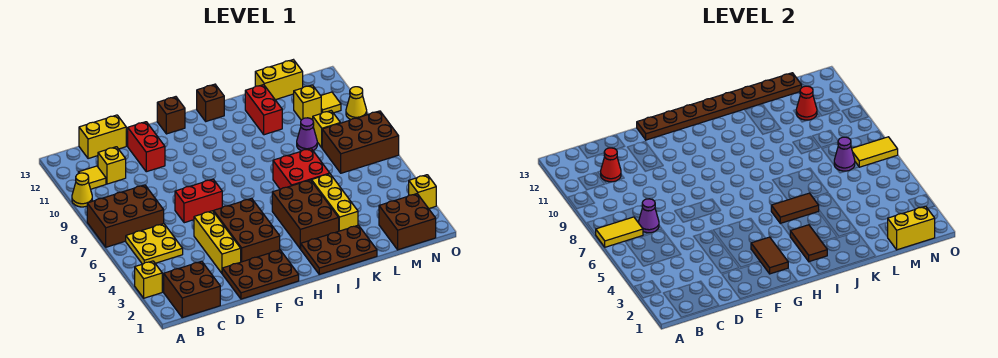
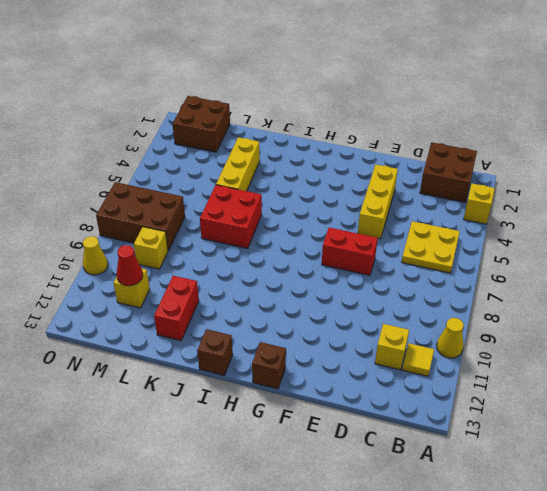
none -> brown 2x3 brick [87,185,164,247]
none -> yellow 1x2 brick [79,115,126,159]
none -> brown 2x3 plate [222,250,299,299]
none -> red 1x2 brick [128,122,165,172]

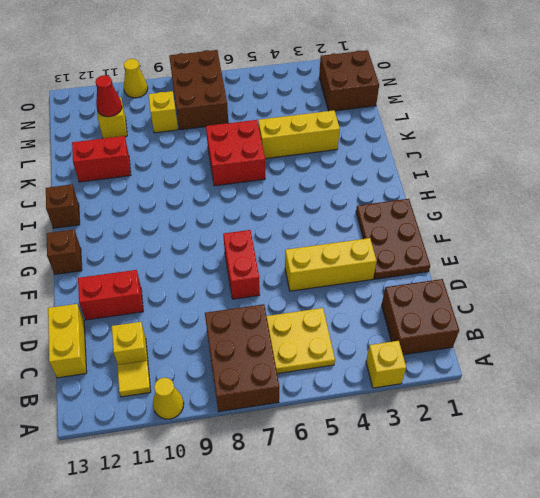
none -> brown 2x3 brick [214,198,280,262]
none -> brown 2x3 plate [301,225,377,275]
none -> brown 2x3 brick [272,180,339,249]
none -> purple 1x1 cone [297,118,317,151]

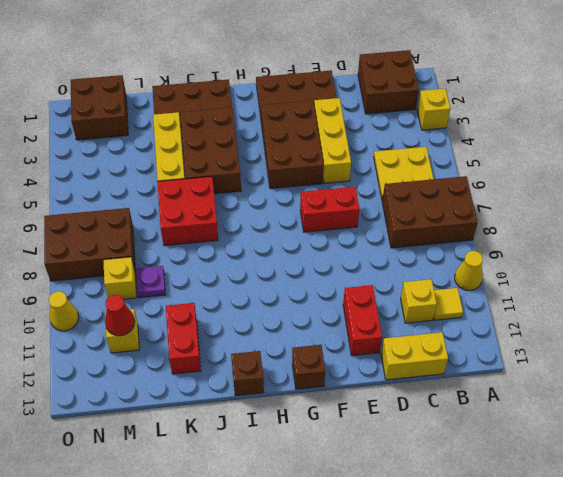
purple 1x1 plate [136,266,166,298] -> purple 1x1 cone [297,118,317,151]
none -> yellow 1x2 brick [255,60,303,100]
none -> yellow 1x1 tile [321,92,341,113]
none -> yellow 1x1 brick [409,175,436,209]
none -> yellow 1x2 tile [596,217,643,247]

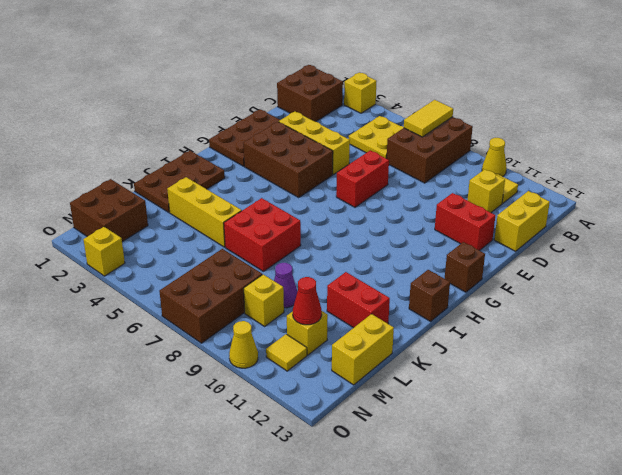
none -> brown 2x3 brick [272,180,339,249]
none -> purple 1x1 cone [639,199,659,233]
none -> red 1x1 cone [601,148,621,182]
none -> brown 1x8 plate [637,73,802,140]

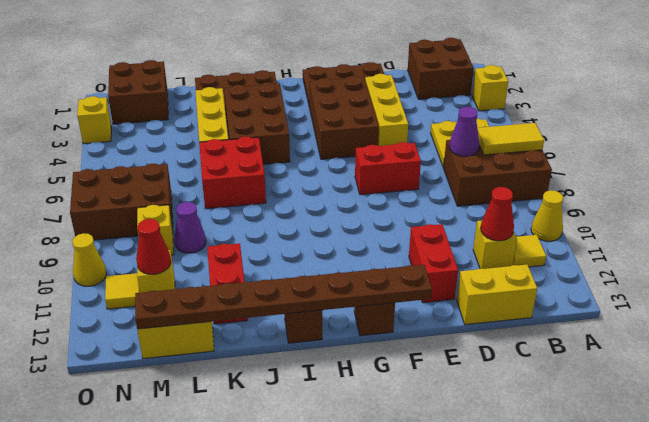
none -> brown 1x2 tile [751,237,788,274]
none -> brown 1x2 tile [790,225,827,261]
none -> brown 1x2 tile [771,193,819,223]
none -> yellow 1x2 brick [888,206,935,250]

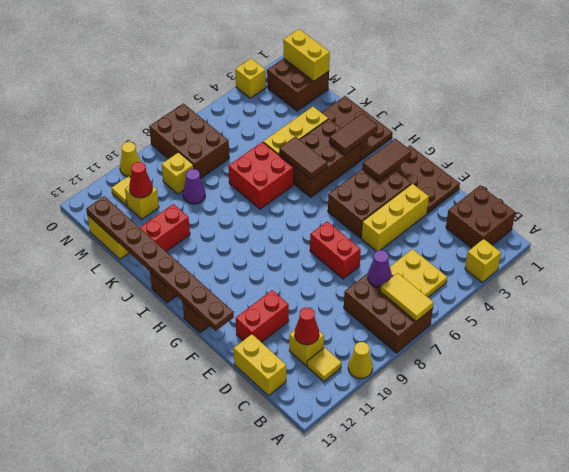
none -> purple 1x1 cone [834,137,855,171]
none -> yellow 1x2 tile [852,137,898,167]

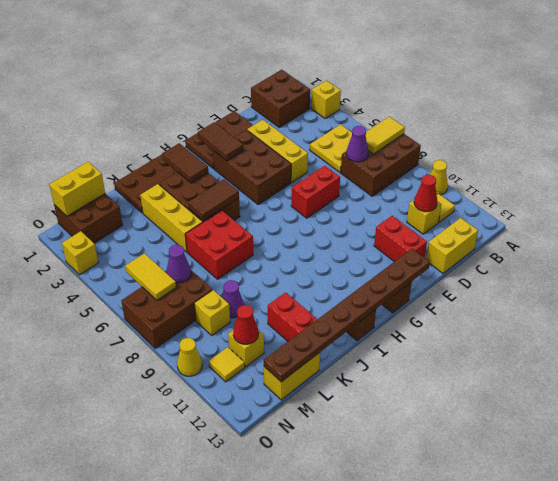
yellow 1x2 tile [125,253,176,300] -> yellow 1x2 tile turned to [852,137,898,167]

